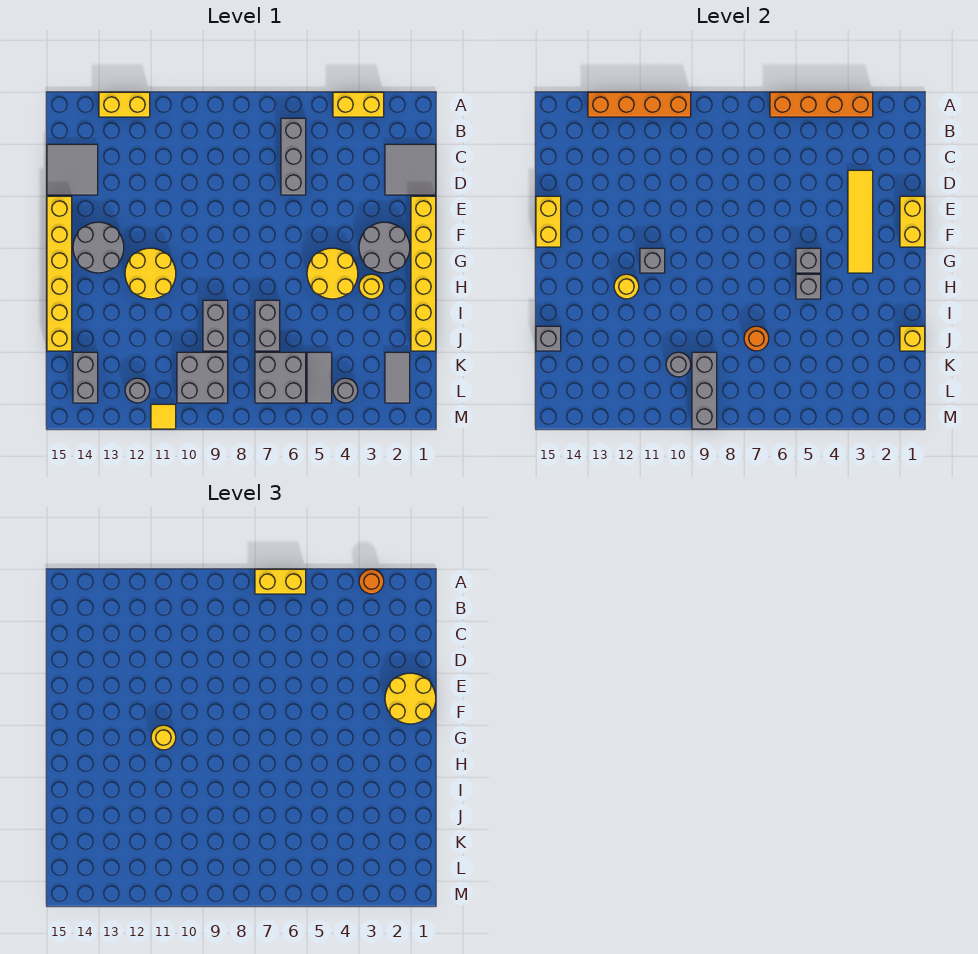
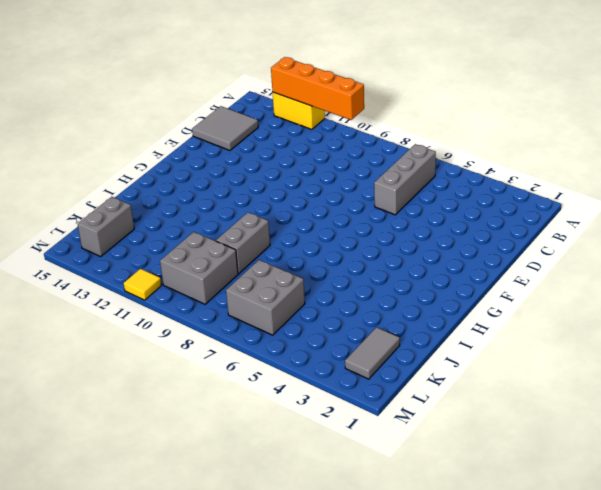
none -> yellow 1x2 brick [333,92,384,117]
none -> grey 2x2 tile [385,144,436,195]
none -> yellow 1x6 brick [411,196,436,351]
none -> yellow 1x6 brick [47,196,72,351]

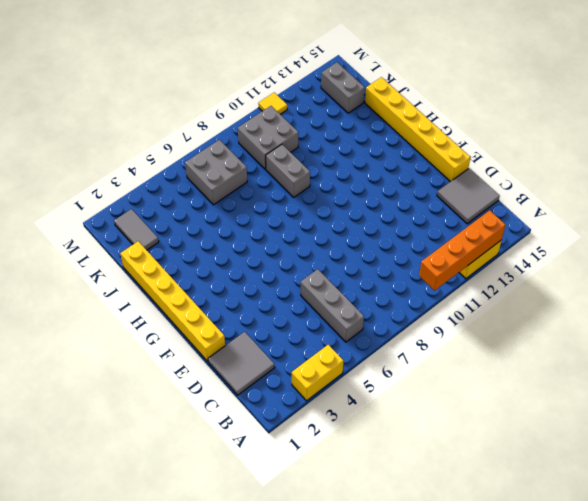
none -> grey 2x2 round brick [359,222,410,273]
none -> grey 2x2 round brick [73,222,124,273]
none -> yellow 2x2 round brick [307,248,358,299]
none -> yellow 2x2 round brick [125,248,176,299]

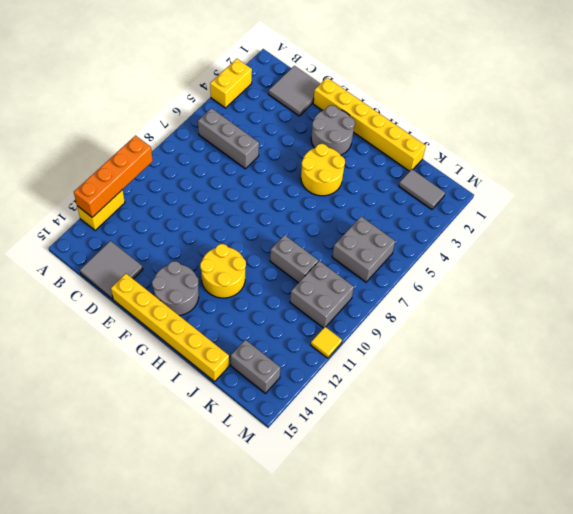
none -> yellow 1x1 round brick [359,274,384,299]
none -> grey 1x2 brick [255,300,280,351]
none -> grey 1x2 tile [307,352,332,403]
none -> grey 1x1 round brick [333,378,358,403]

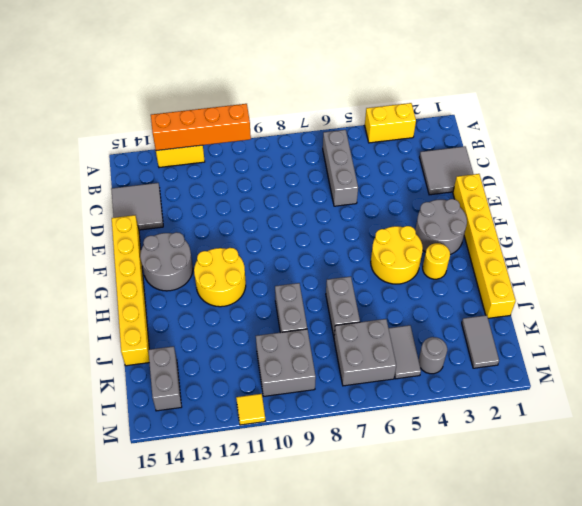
none -> grey 1x1 round brick [125,378,150,403]
none -> orange 1x4 brick [770,92,873,117]
none -> yellow 1x4 tile [848,170,873,273]
none -> yellow 1x2 brick [900,196,925,247]

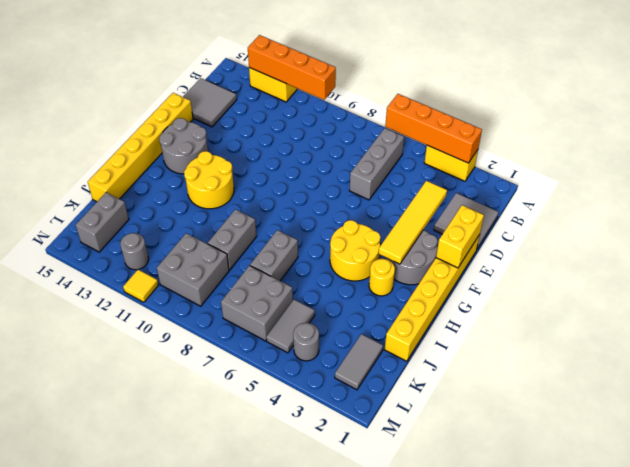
none -> yellow 1x2 brick [536,196,561,247]
none -> grey 1x1 brick [796,248,821,273]
none -> grey 1x1 brick [640,248,665,273]
none -> grey 1x1 brick [796,274,821,299]

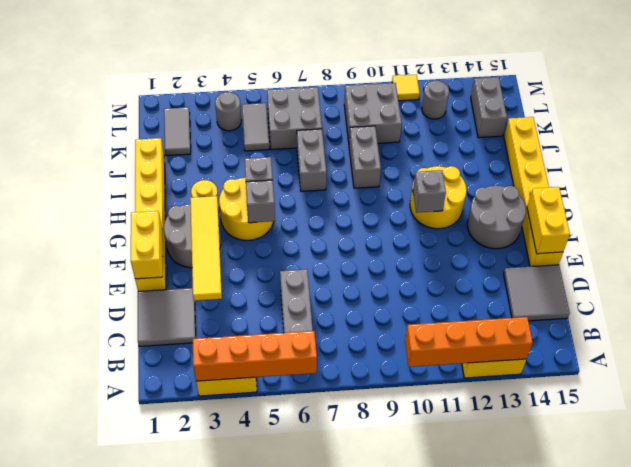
none -> yellow 1x1 round brick [614,274,639,299]
none -> yellow 1x1 brick [900,326,925,351]
none -> orange 1x1 round brick [744,326,769,351]
none -> grey 1x1 brick [536,326,561,351]

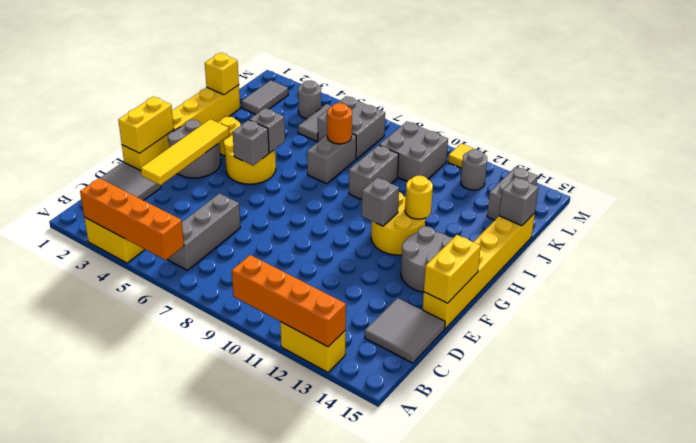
none -> grey 1x3 brick [692,352,717,429]
none -> grey 1x1 round brick [666,352,691,377]
none -> orange 1x1 round brick [359,569,384,594]
none -> yellow 1x2 brick [255,569,306,594]

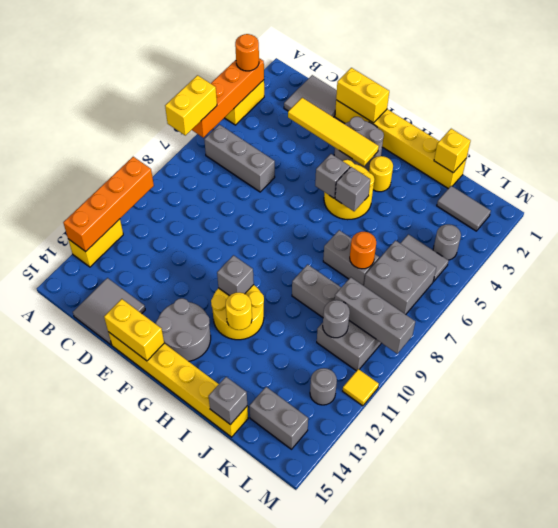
none -> yellow 2x2 round brick [385,673,436,724]
none -> yellow 1x1 round brick [151,725,176,750]

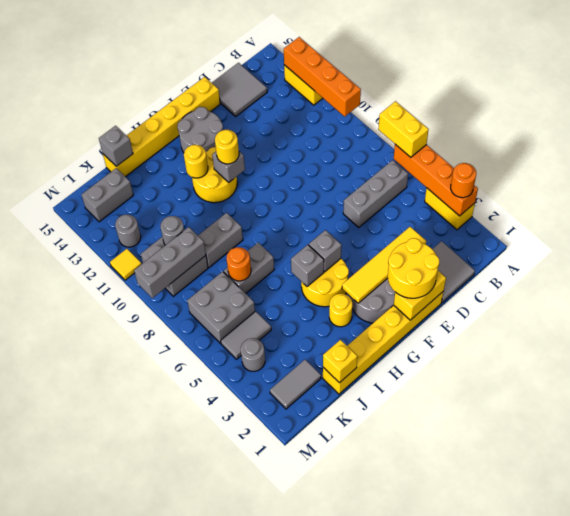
none -> yellow 1x2 brick [536,196,561,247]

